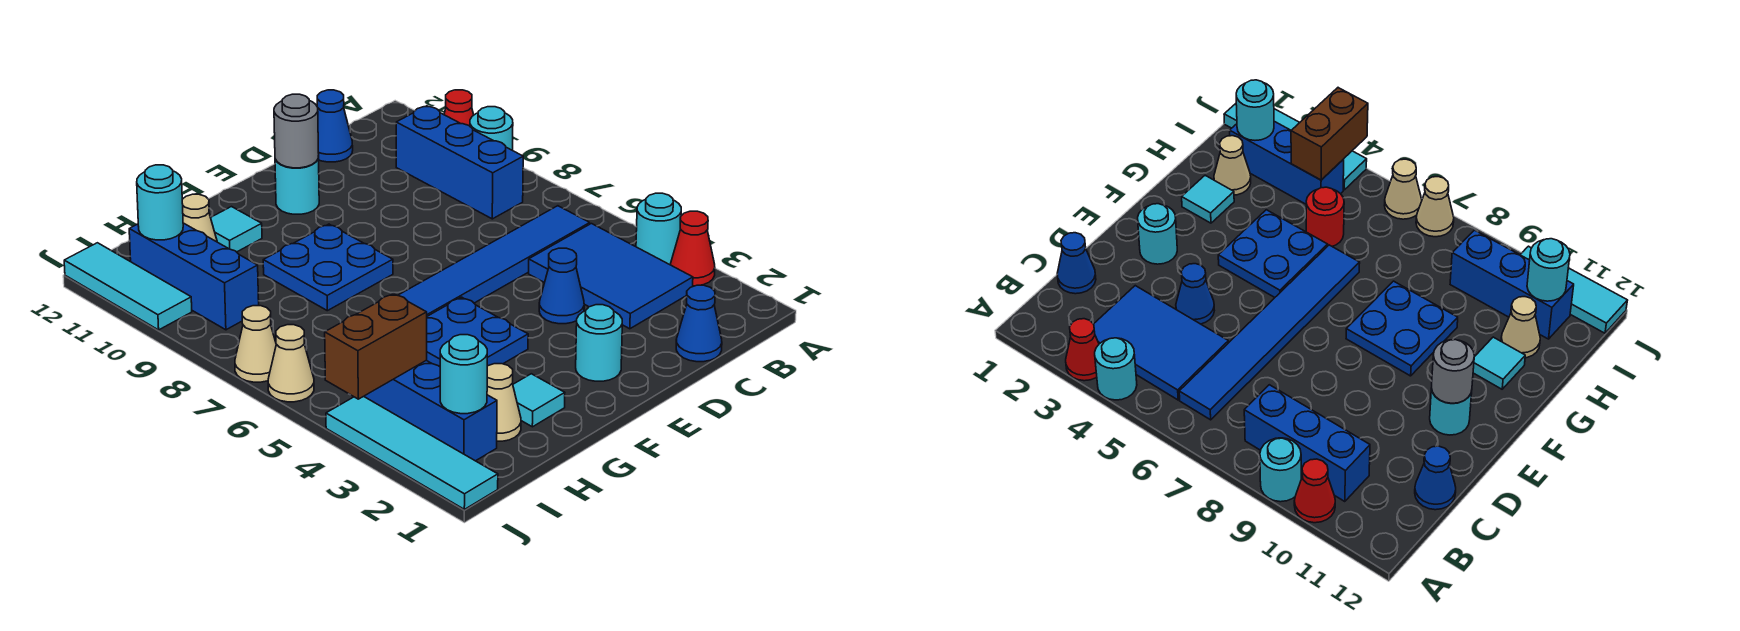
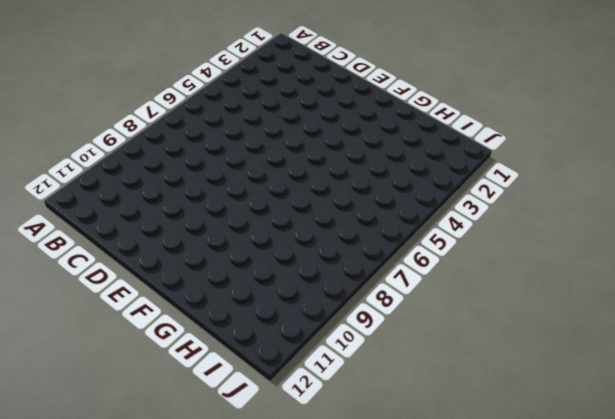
none -> red 1x1 cone [670,211,715,286]
none -> cyan 1x1 round brick [636,193,681,265]
none -> cyan 1x1 round brick [470,107,513,150]

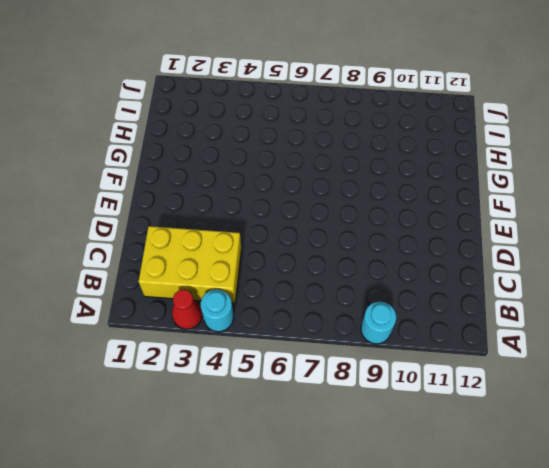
yellow 2x3 brick [138,226,241,303] -> blue 2x3 tile [529,224,693,329]
none -> red 1x1 cone [444,90,474,126]
none -> blue 1x6 tile [398,206,590,316]
none -> blue 1x3 brick [396,106,523,219]

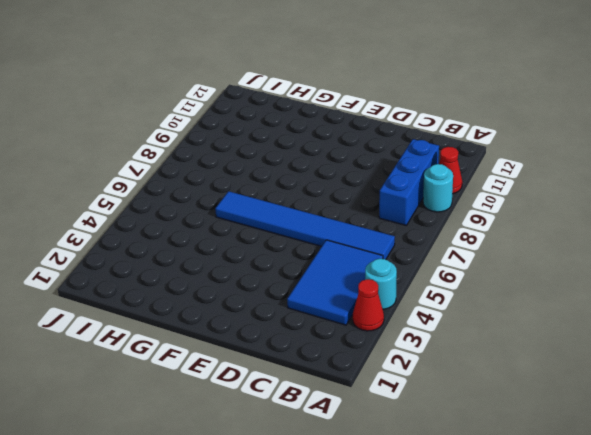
none -> blue 1x1 cone [676,285,722,362]
none -> blue 1x1 cone [317,90,353,162]
none -> blue 1x1 cone [539,248,584,324]

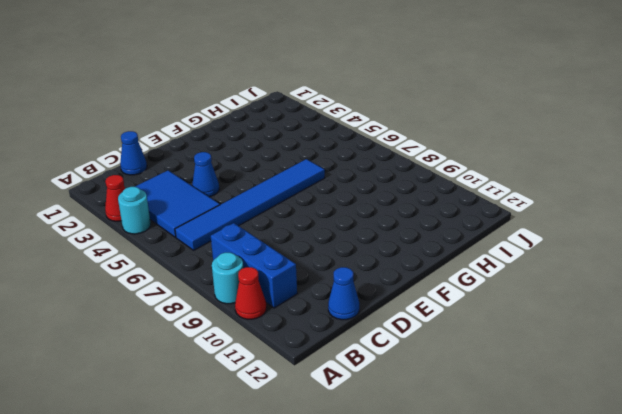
none -> cyan 1x1 round brick [576,305,622,381]
none -> cyan 1x1 round brick [275,156,319,214]
none -> blue 2x2 plate [427,297,528,367]

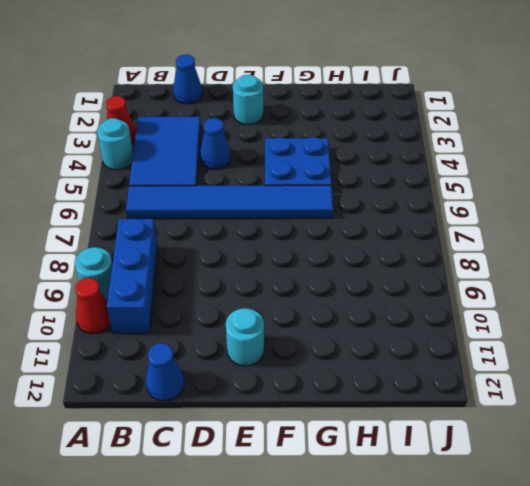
none -> blue 2x2 plate [263,224,393,311]
none -> cyan 1x1 tile [513,374,565,427]
none -> cyan 1x1 tile [211,207,262,252]

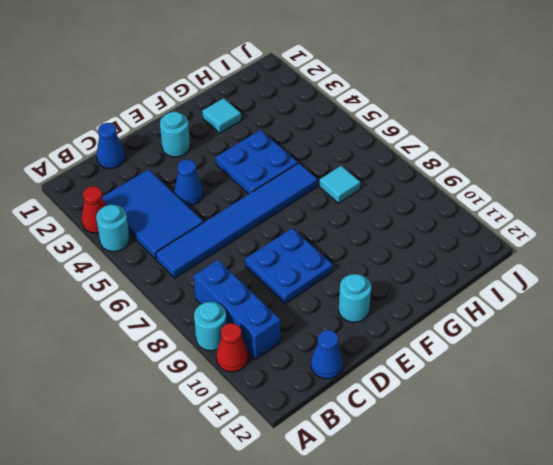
blue 2x2 plate [245,228,333,304] -> blue 2x2 plate moved to [263,224,393,311]
cyan 1x1 tile [320,166,361,203] -> cyan 1x1 tile moved to [211,207,262,252]
none -> tan 1x1 cone [487,364,521,441]
none -> red 1x1 round brick [1306,187,1344,246]
none -> tan 1x1 cone [182,194,217,242]

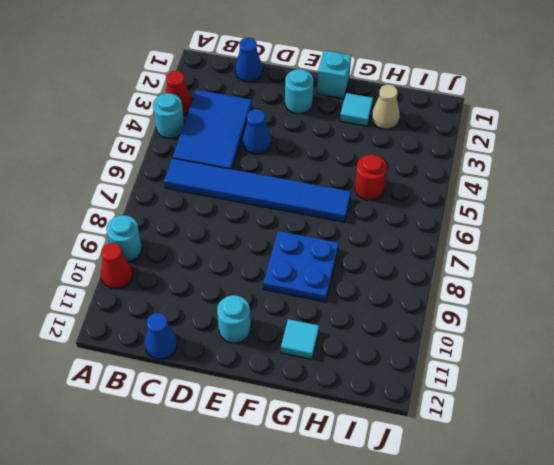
cyan 1x1 brick [317,51,351,99] -> none
none -> blue 1x3 brick [396,106,523,219]
none -> blue 2x2 plate [427,297,528,367]
none -> tan 1x1 cone [182,194,217,242]

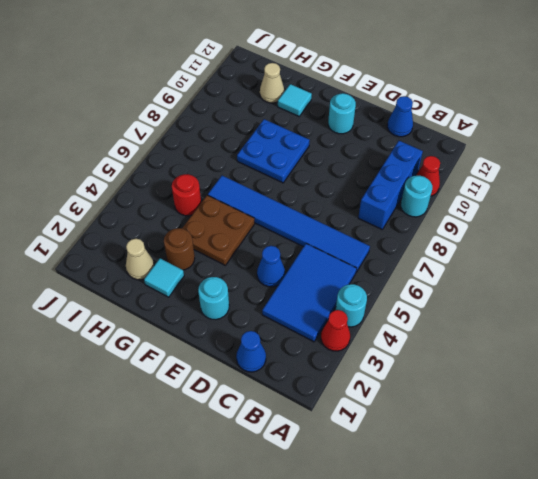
brown 2x2 plate [182,195,255,265] -> blue 2x2 plate [427,297,528,367]
brown 1x1 round brick [164,228,195,270] -> none
none -> blue 1x3 brick [364,360,497,461]
none -> blue 1x3 brick [129,223,259,330]
none -> cyan 1x4 tile [326,396,498,509]

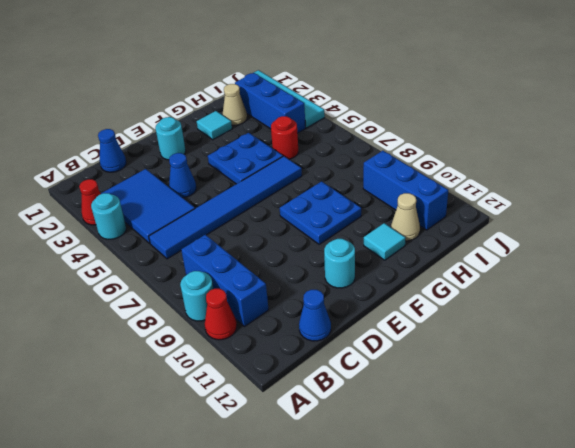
none -> tan 1x1 cone [268,325,314,402]
none -> tan 1x1 cone [235,306,276,382]
none -> cyan 1x3 tile [64,243,192,330]

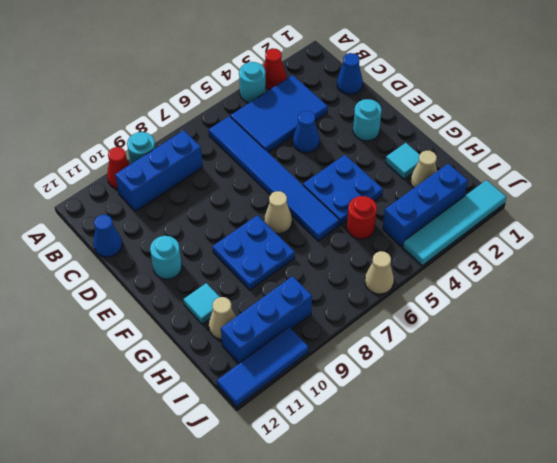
tan 1x1 cone [264,191,292,234] -> tan 1x1 cone moved to [235,306,276,382]
blue 1x3 tile [217,327,308,406] -> cyan 1x3 tile [64,243,192,330]
none -> grey 1x1 round brick [274,94,319,168]
none -> cyan 1x1 round brick [440,335,487,414]
none -> brown 1x2 brick [325,294,427,399]

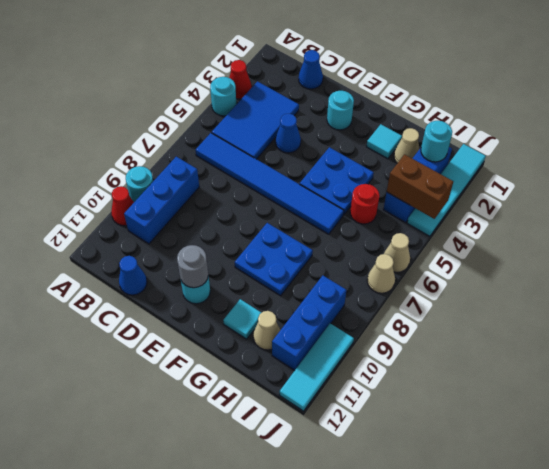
none -> cyan 1x1 round brick [137,165,183,240]

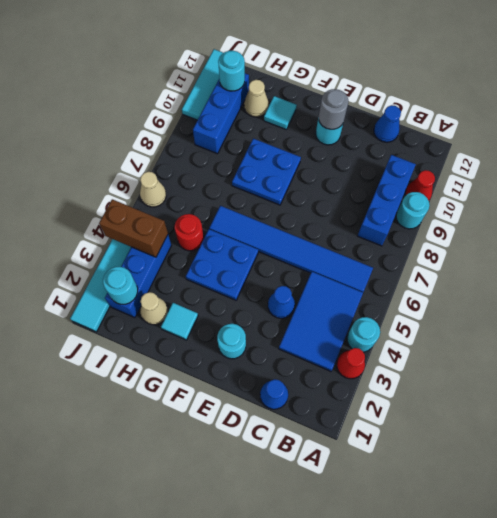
none -> tan 1x1 cone [235,306,276,382]

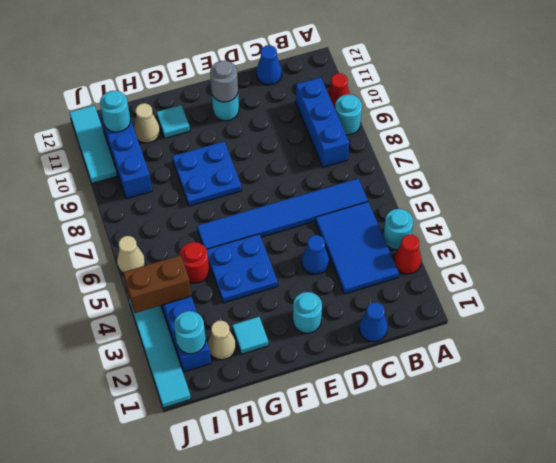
none -> tan 1x1 cone [235,306,276,382]

